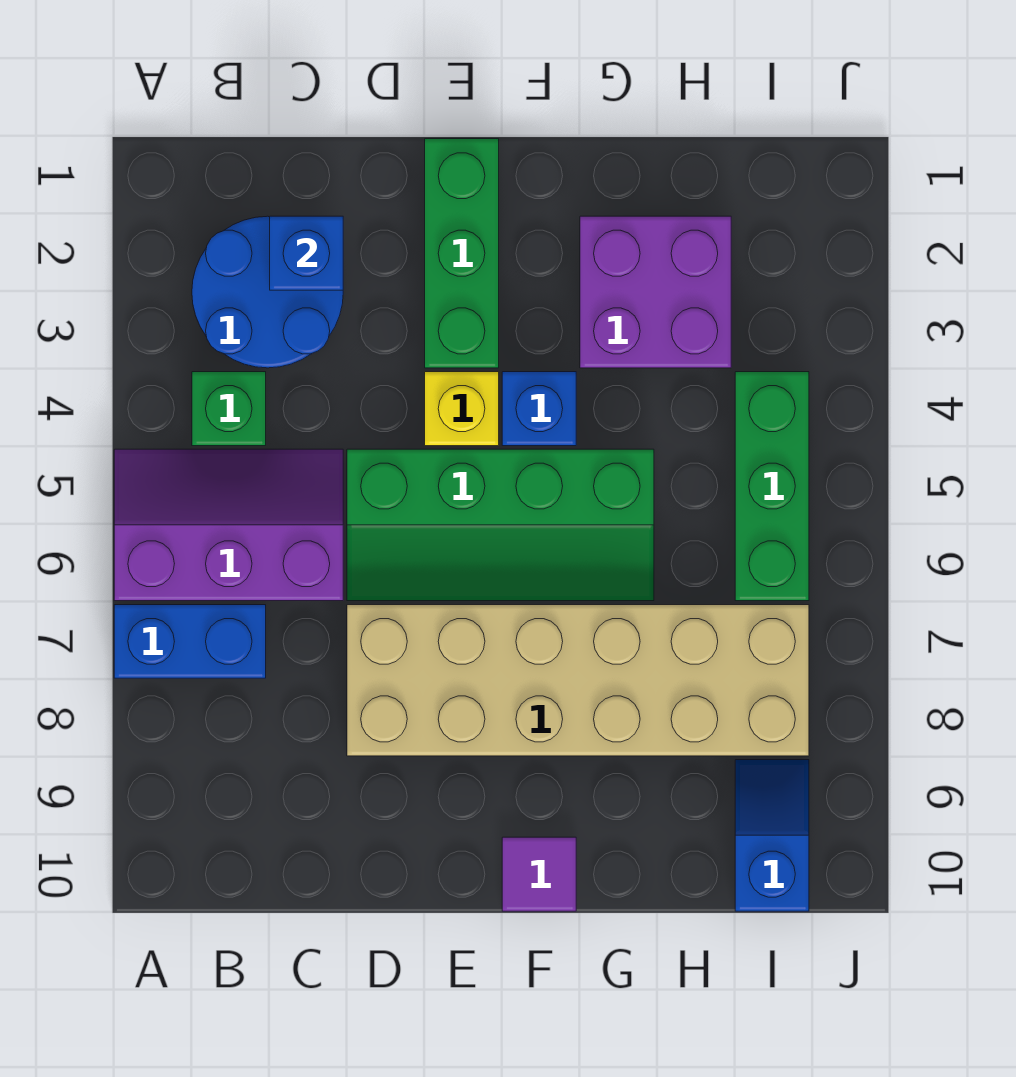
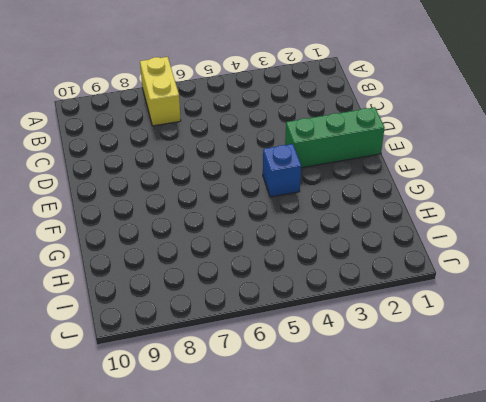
yellow 1x2 brick [140,57,181,126] -> blue 1x2 brick [114,605,266,678]
none -> purple 2x3 slope [114,449,343,601]
none -> blue 2x2 round brick [192,216,343,368]
none -> green 1x1 brick [192,372,266,446]

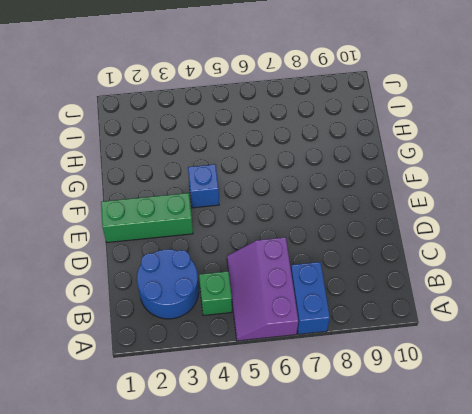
none -> green 2x4 slope [347,449,654,601]
none -> tan 2x6 brick [347,605,809,756]
none -> yellow 1x1 brick [425,372,499,446]

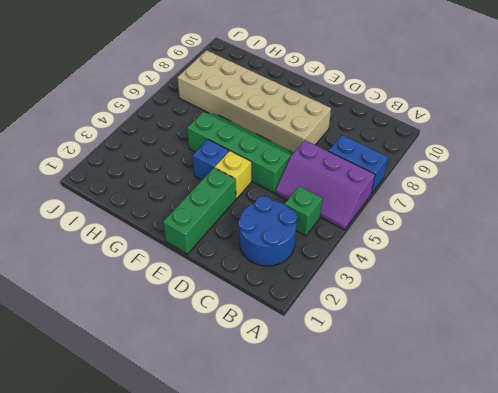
none -> purple 1x1 tile [502,837,576,911]
none -> purple 2x2 brick [580,216,731,368]
none -> green 1x3 brick [735,372,809,601]

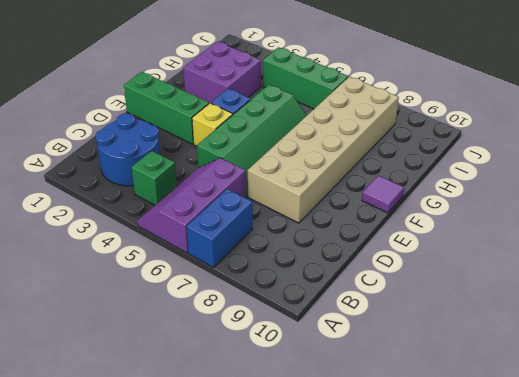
none -> blue 1x2 slope [735,760,809,911]
none -> blue 1x1 brick [270,216,343,290]

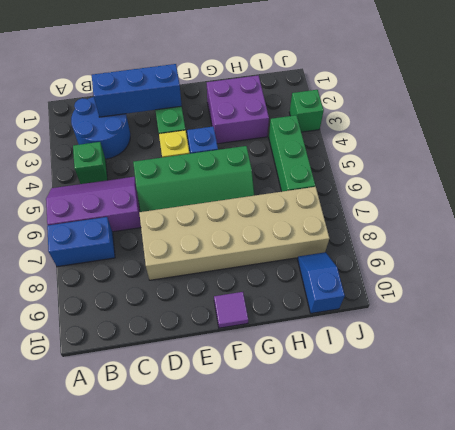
blue 1x3 brick [92,64,182,117] -> blue 1x1 brick [270,216,343,290]
green 1x1 brick [289,90,324,132] -> none

